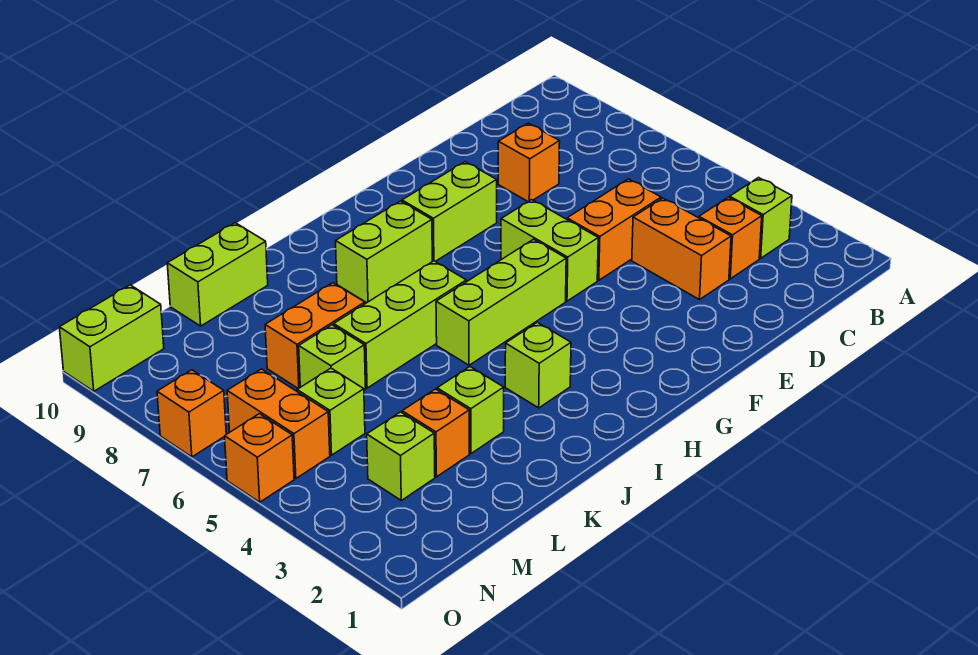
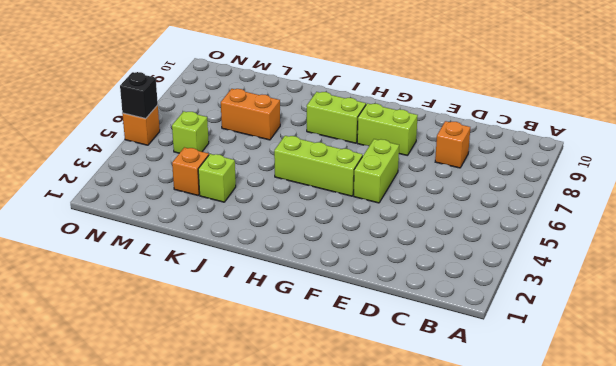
black 1x1 brick [120,72,158,119] -> none
none -> lime 1x1 brick [730,178,792,258]
none -> orange 1x1 brick [699,197,762,279]
none -> orange 1x2 brick [632,198,731,300]

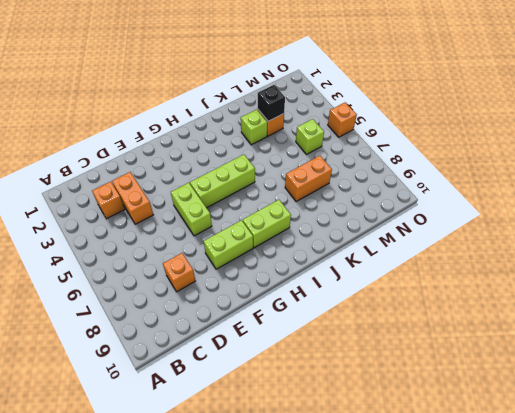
black 1x1 brick [258,85,285,121] -> none
none -> lime 1x1 brick [730,178,792,258]
none -> orange 1x2 brick [567,179,661,280]
none -> lime 1x1 brick [505,322,571,408]

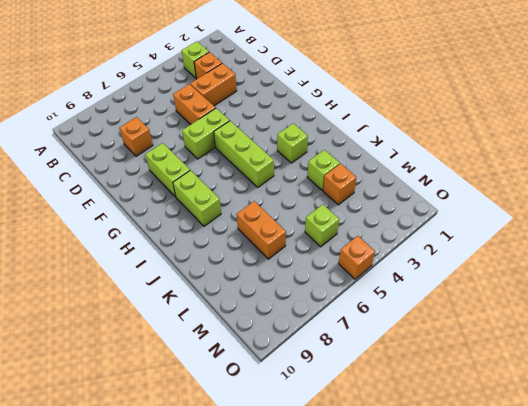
none -> lime 1x3 brick [334,261,466,388]
none -> lime 1x2 brick [167,223,268,326]
none -> lime 1x1 brick [299,325,366,390]

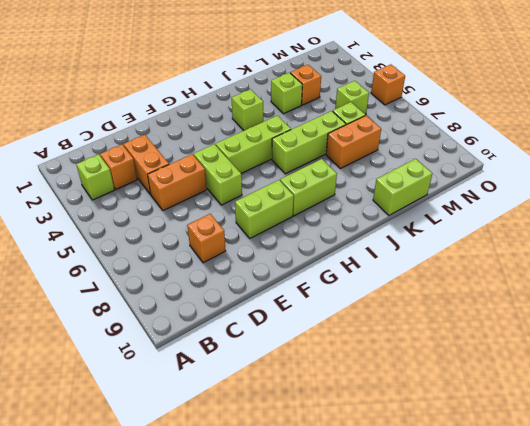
none -> lime 1x1 brick [367,412,435,500]
none -> orange 1x2 brick [227,369,330,479]
none -> lime 1x2 brick [59,285,164,391]

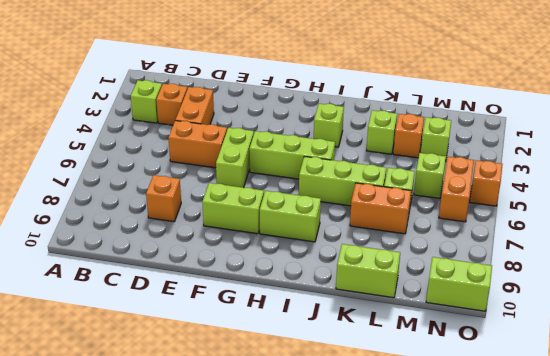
none -> orange 1x1 brick [157,370,226,457]

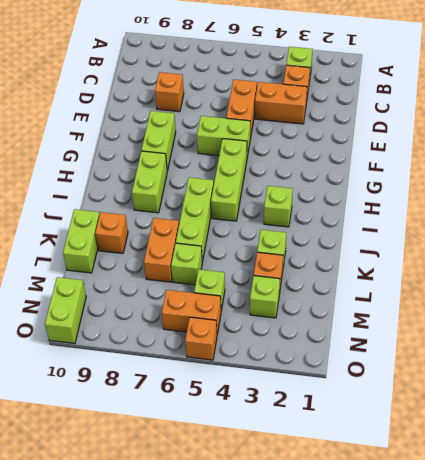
orange 1x1 brick [95,212,128,254] -> orange 1x1 brick moved to [157,370,226,457]

